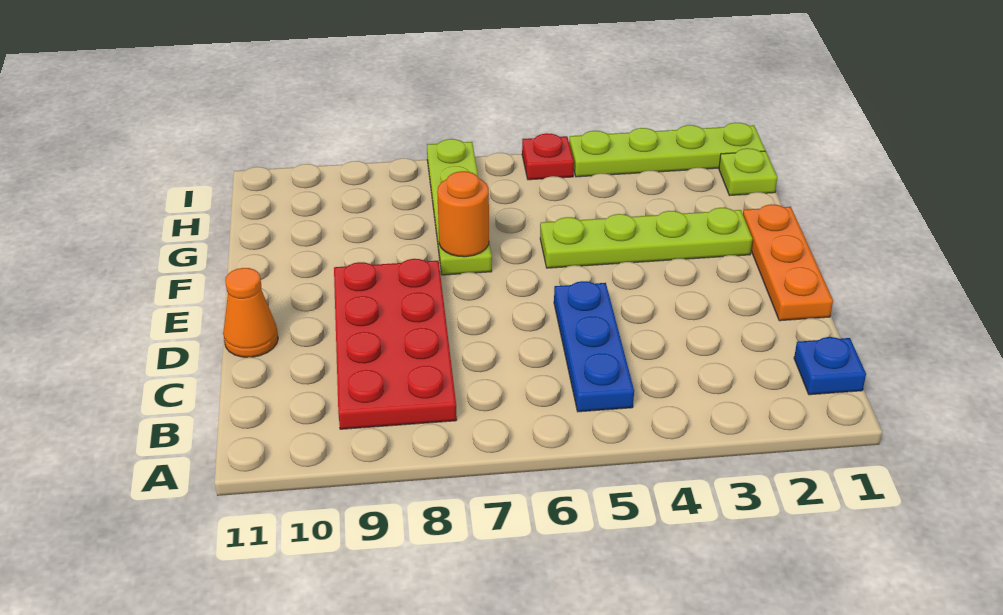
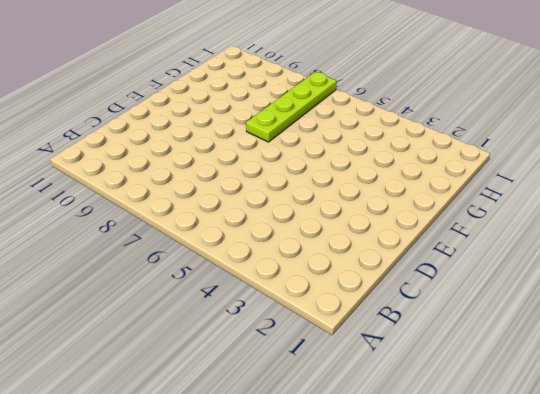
none -> blue 1x1 plate [794,337,866,395]
none -> blue 1x3 plate [554,281,634,412]

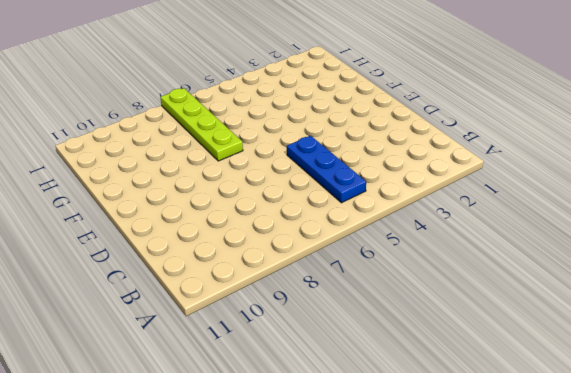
none -> blue 1x1 plate [794,337,866,395]
none -> red 2x4 plate [334,259,457,429]

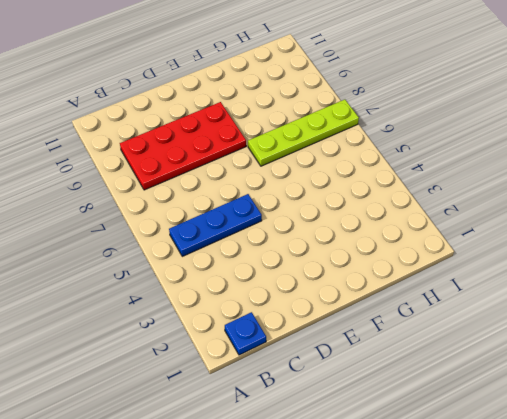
none -> orange 1x3 plate [743,204,833,321]
none -> orange 1x1 cone [223,268,278,357]

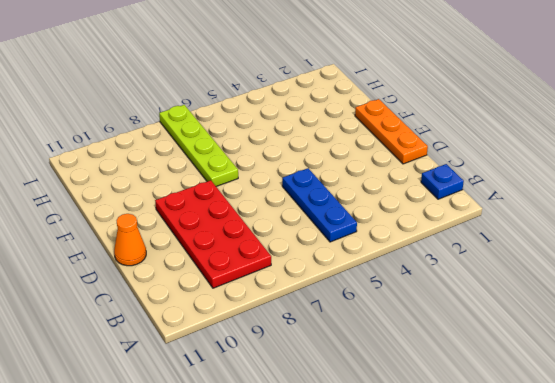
none -> lime 1x4 plate [540,208,752,268]
none -> lime 1x1 plate [719,148,777,196]

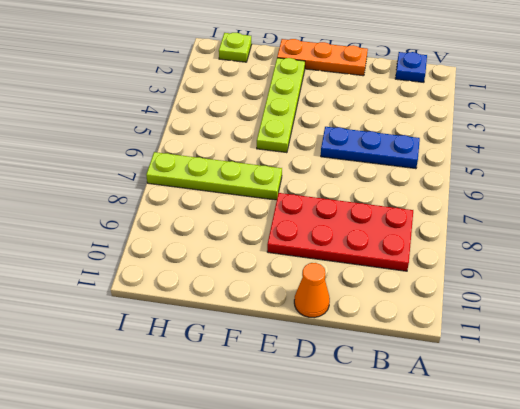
none -> lime 1x4 plate [569,122,765,177]
none -> red 1x1 plate [522,133,574,180]

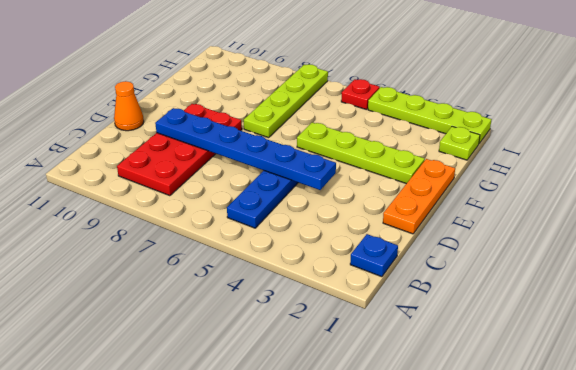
blue 1x6 plate [155,108,336,190] -> none
none -> orange 1x1 round brick [437,171,489,257]

